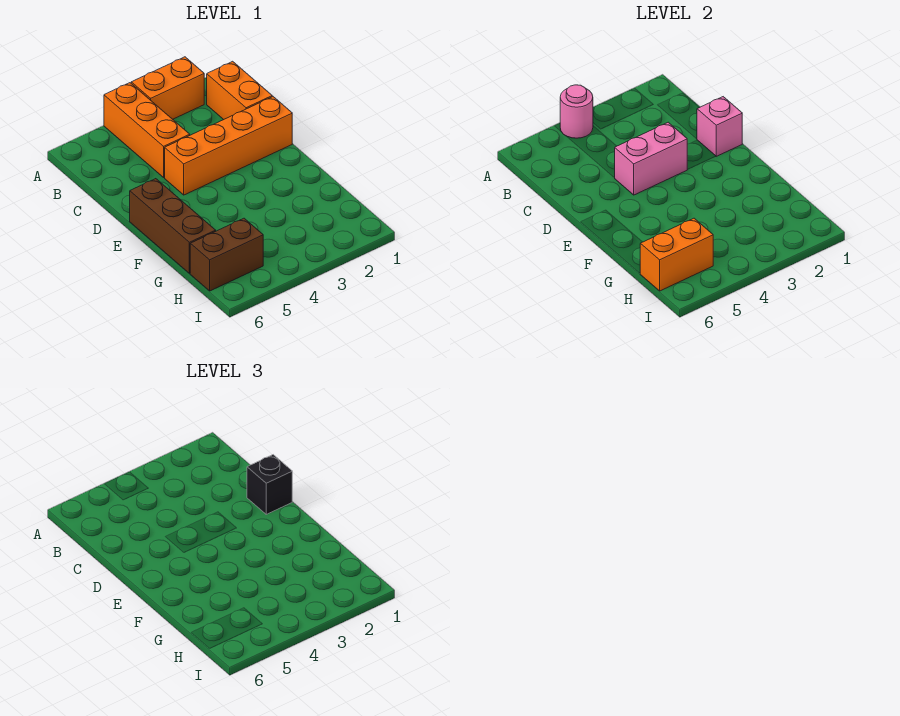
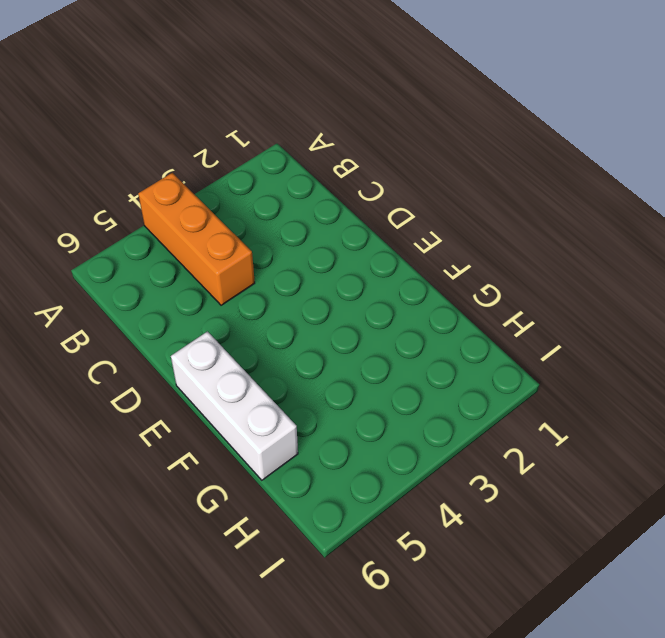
white 1x3 brick [171,332,298,480] -> brown 1x3 brick [130,179,216,274]
none -> orange 1x2 brick [131,57,204,119]
none -> orange 1x2 brick [207,61,272,120]

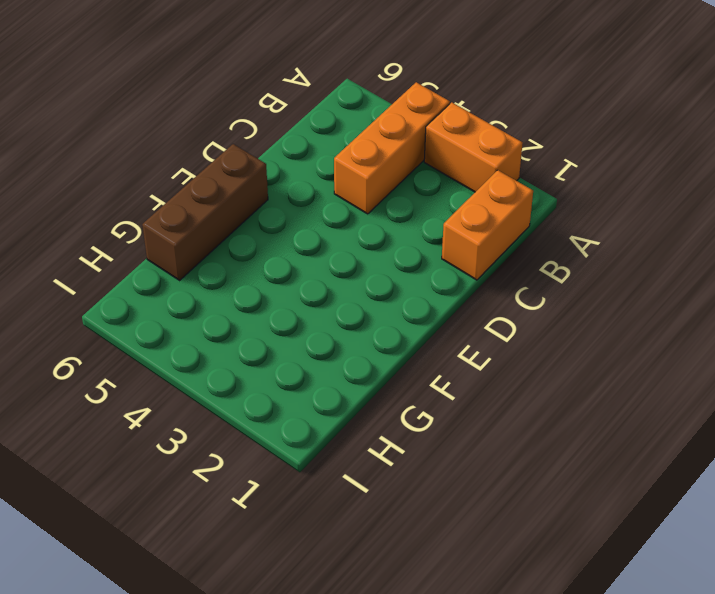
none -> orange 1x4 brick [165,97,292,195]
none -> brown 1x2 brick [190,218,263,291]

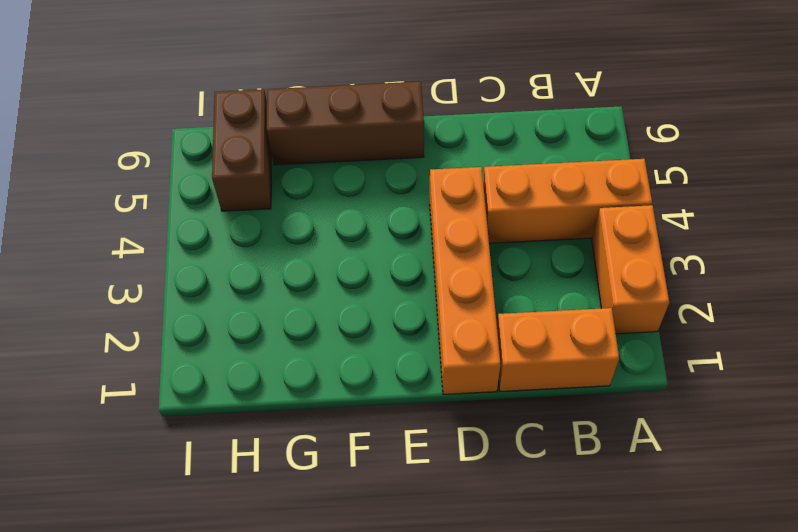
none -> pink 1x1 round brick [560,85,593,138]
none -> pink 1x1 brick [697,97,742,156]

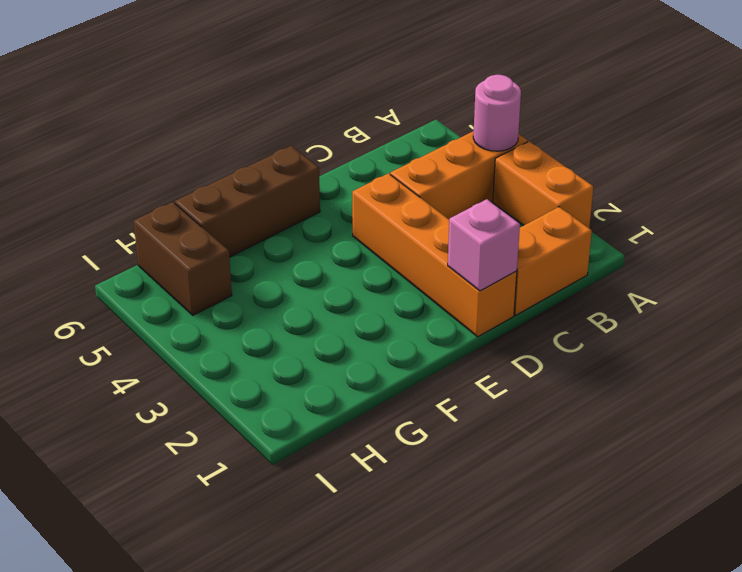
none -> pink 1x2 brick [615,122,688,195]
none -> orange 1x2 brick [640,218,713,291]

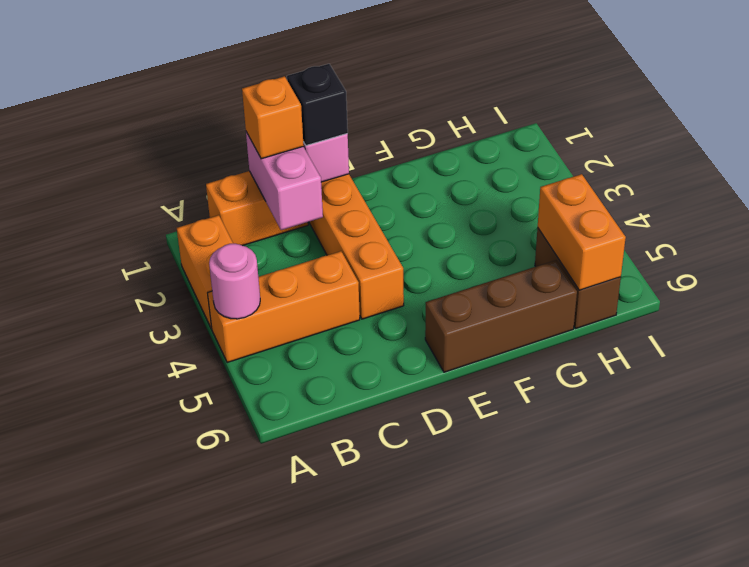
pink 1x2 brick [246,132,323,230] -> pink 1x2 brick moved to [615,122,688,195]
orange 1x1 brick [242,76,304,159] -> none

